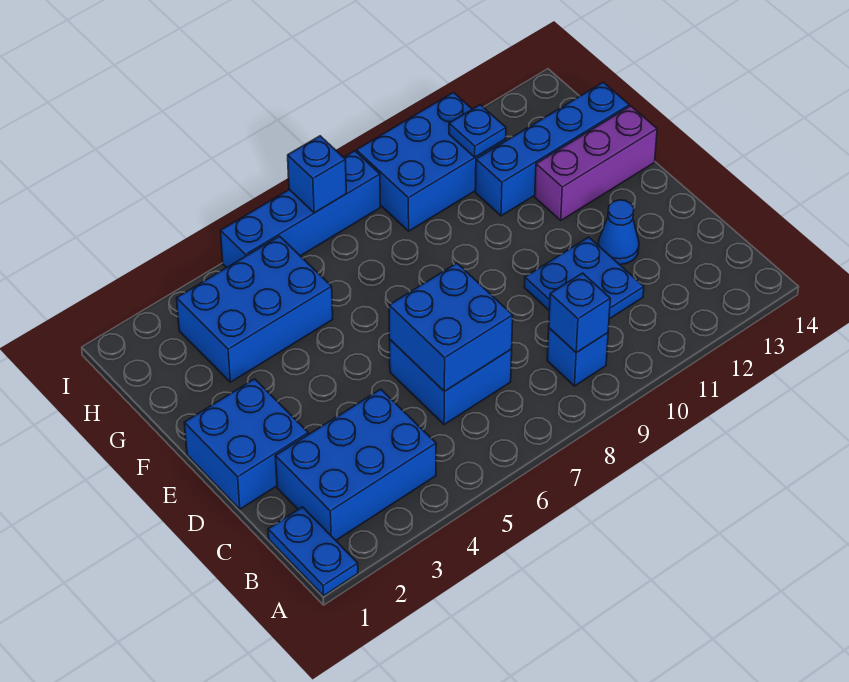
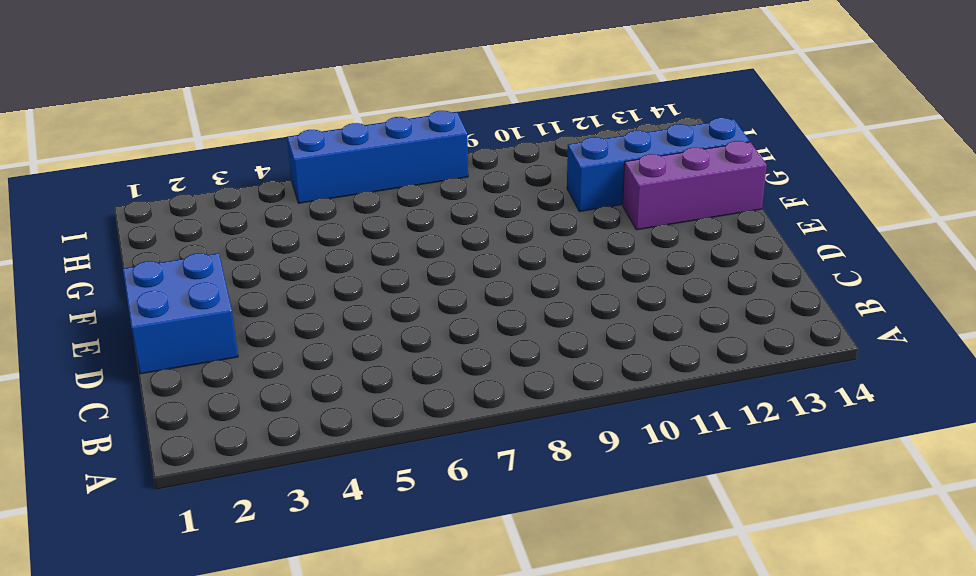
none -> blue 1x2 plate [268,507,358,596]
none -> blue 2x3 brick [275,389,436,540]
none -> blue 1x1 brick [547,328,608,386]

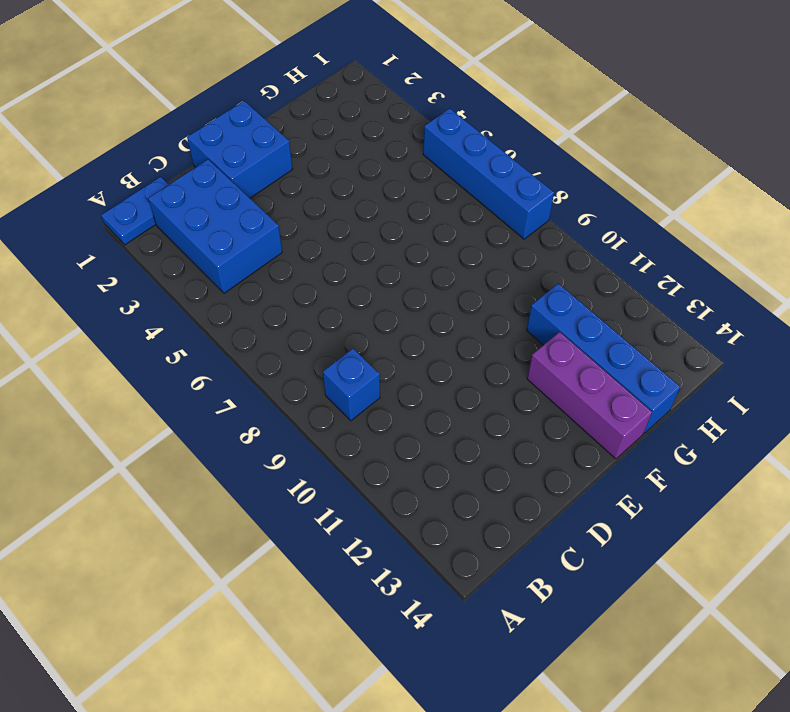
none -> blue 2x2 brick [390,340,512,425]
none -> blue 2x2 plate [524,237,644,319]
none -> blue 1x1 cone [598,200,639,265]

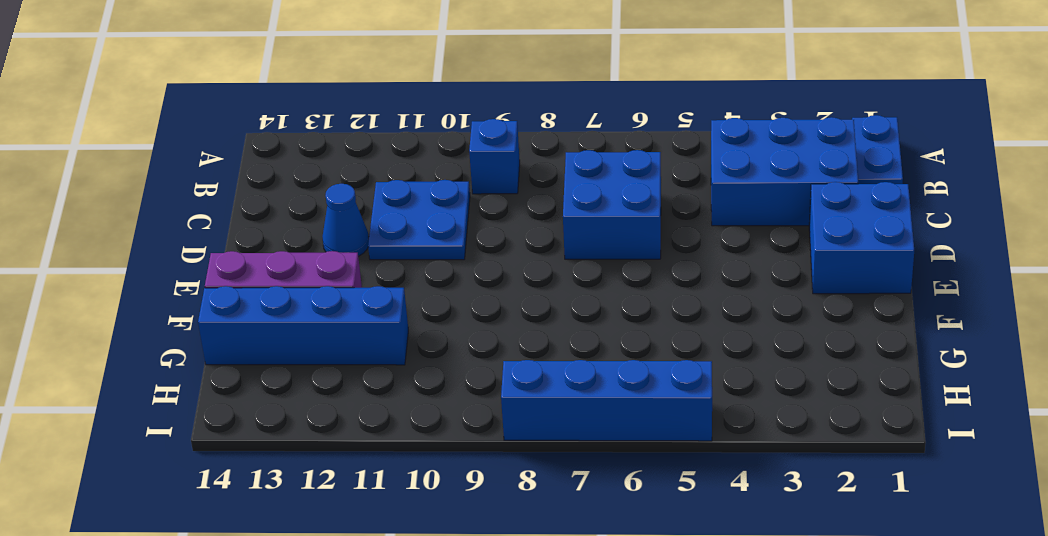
none -> blue 2x3 brick [177,236,333,382]
none -> blue 2x3 brick [356,92,506,231]
none -> blue 1x1 brick [549,273,610,353]

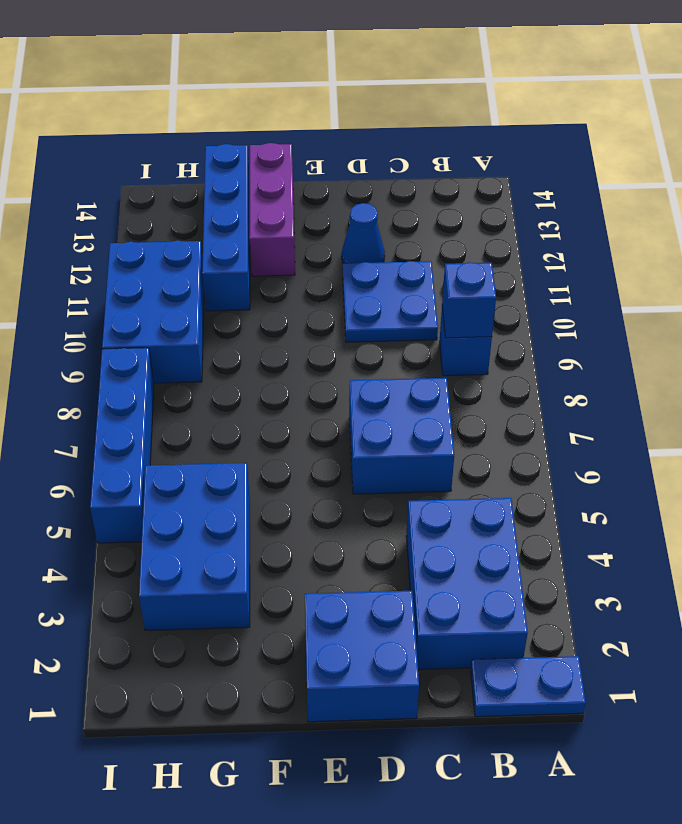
none -> blue 2x2 brick [389,263,513,391]
none -> blue 1x1 plate [449,105,506,157]
none -> blue 1x1 brick [288,136,346,213]

